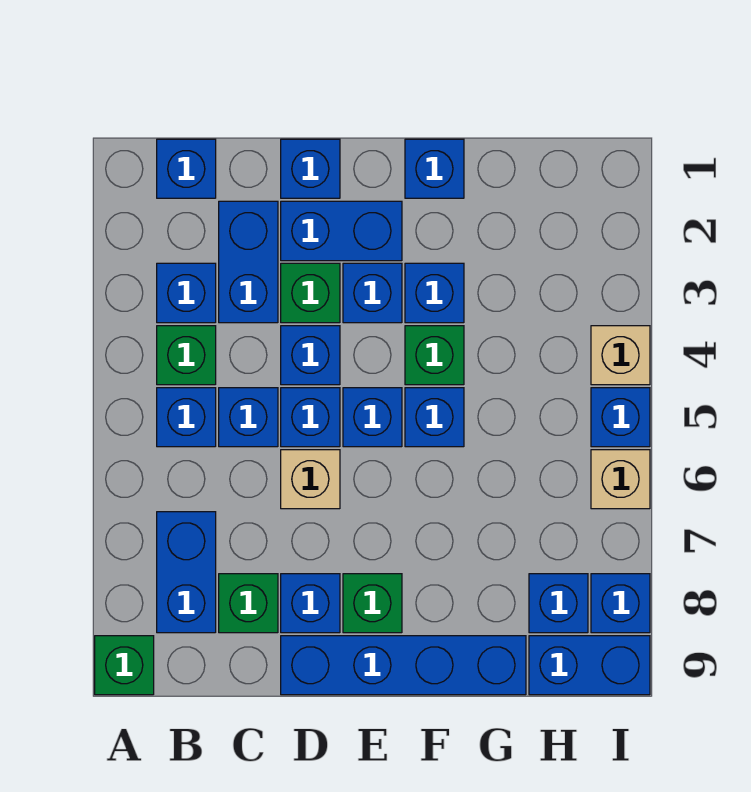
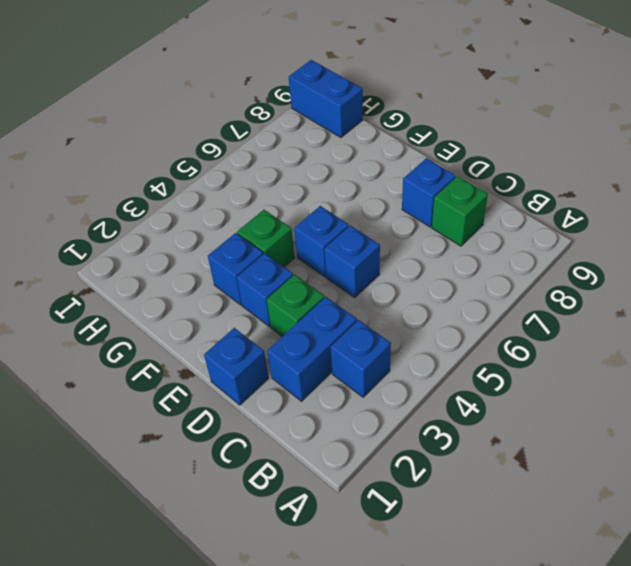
none -> green 1x1 brick [95,636,154,695]
none -> blue 1x1 brick [157,139,216,198]
none -> green 1x1 brick [157,326,216,385]
none -> blue 1x1 brick [157,388,216,447]

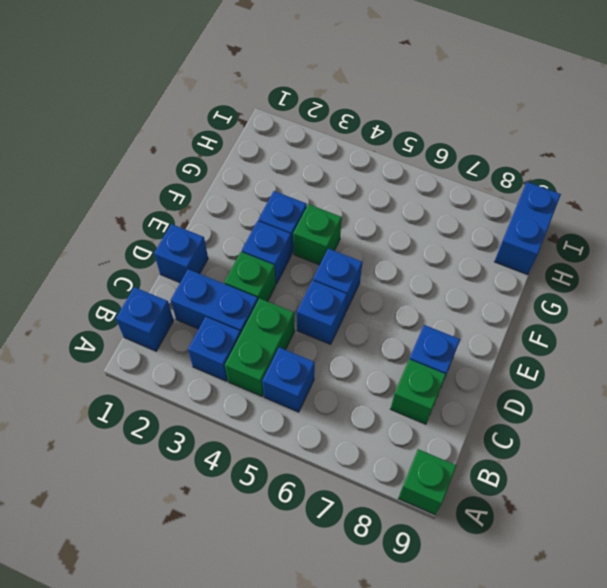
green 1x2 brick [225,298,295,396] -> green 1x1 brick [157,326,216,385]
none -> blue 1x2 brick [157,512,216,633]
none -> blue 1x1 brick [219,388,278,447]
none -> blue 1x2 brick [281,201,402,261]
none -> blue 1x1 brick [281,326,340,385]

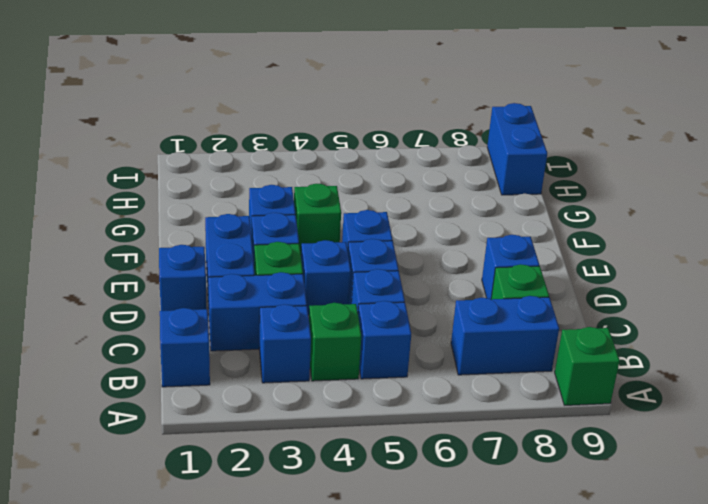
none -> tan 1x1 brick [281,450,340,509]
none -> blue 1x4 brick [281,636,526,695]
none -> green 1x1 brick [343,574,402,633]
none -> blue 1x1 brick [405,139,464,198]

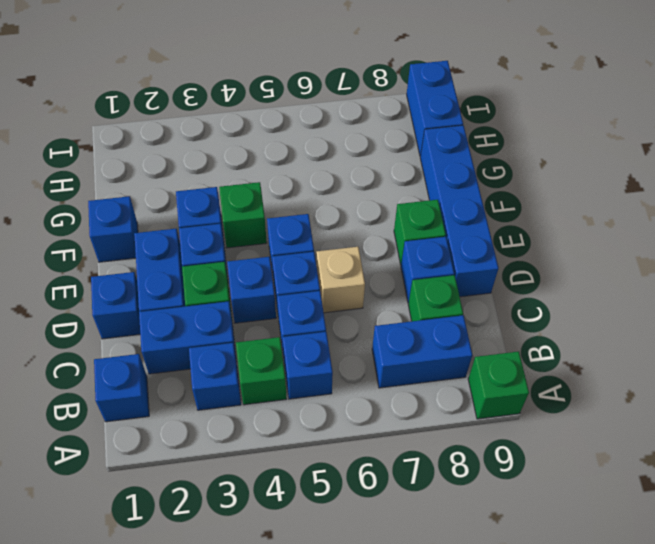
none -> blue 1x1 brick [405,388,464,447]
none -> blue 1x1 brick [529,574,588,633]
none -> tan 1x1 brick [591,326,650,385]
none -> blue 1x1 brick [591,388,650,447]

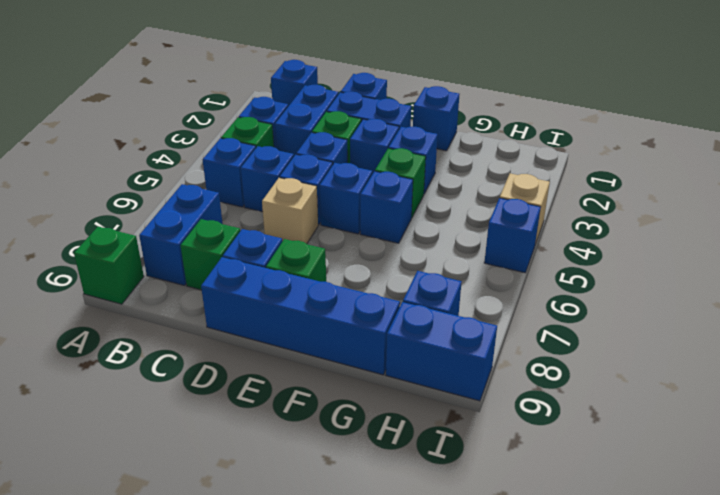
none -> tan 1x1 brick [591,450,650,509]
none -> blue 1x1 brick [591,574,650,633]

